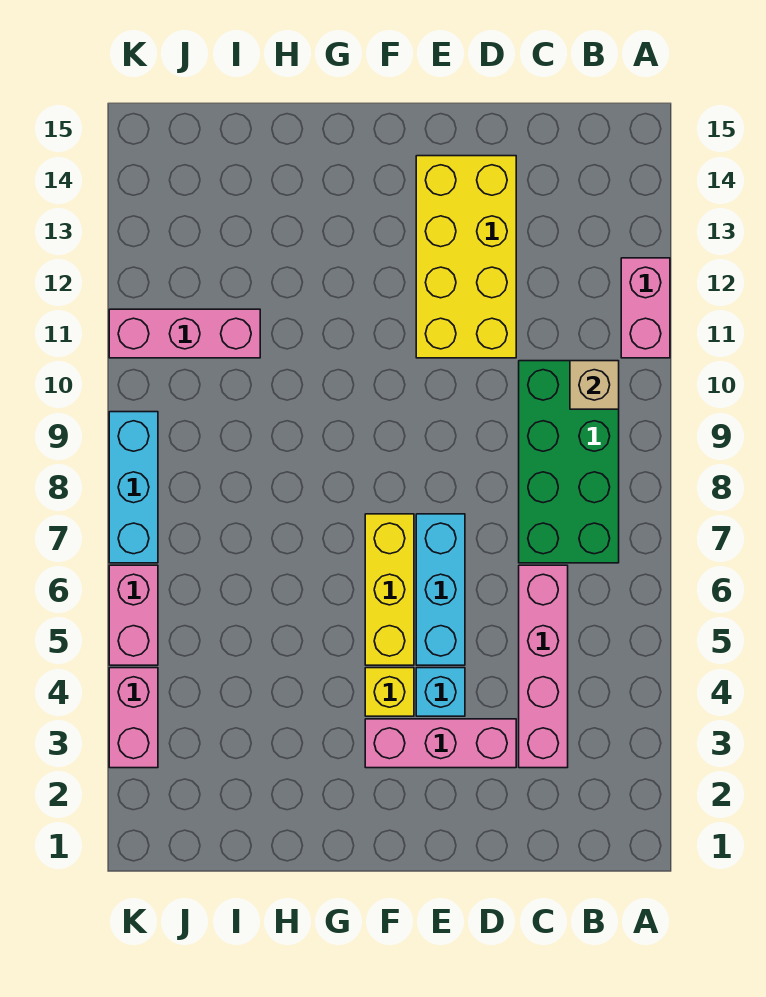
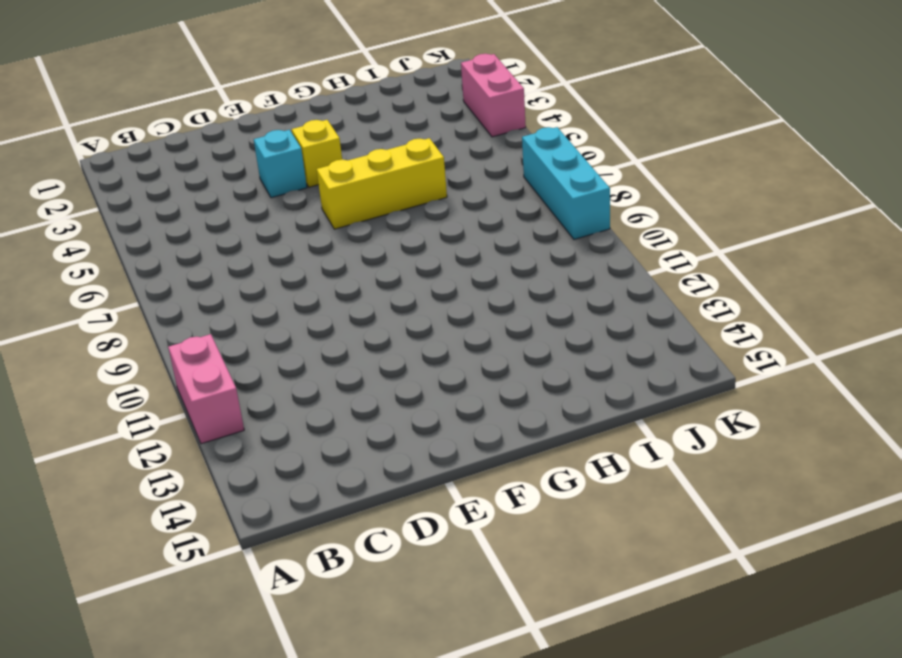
yellow 1x3 brick [317,138,447,229] -> yellow 1x3 brick turned to [365,514,414,665]
none -> green 2x4 brick [519,361,619,563]
none -> pink 1x4 brick [519,565,568,768]
none -> pink 1x3 brick [365,719,516,768]

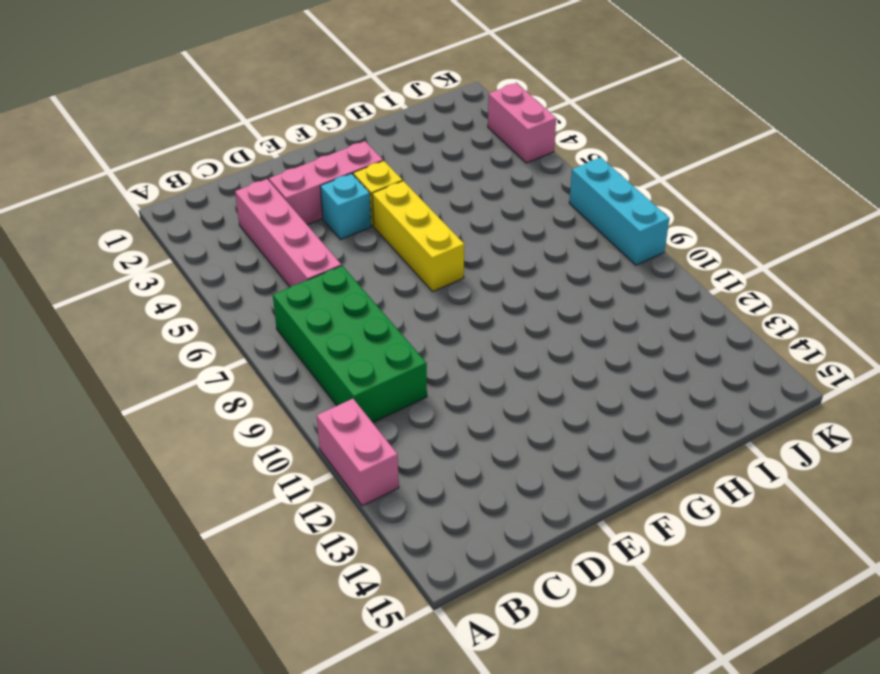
none -> yellow 2x4 brick [416,156,516,358]
none -> cyan 1x3 brick [416,514,465,665]
none -> pink 1x3 brick [109,309,260,358]

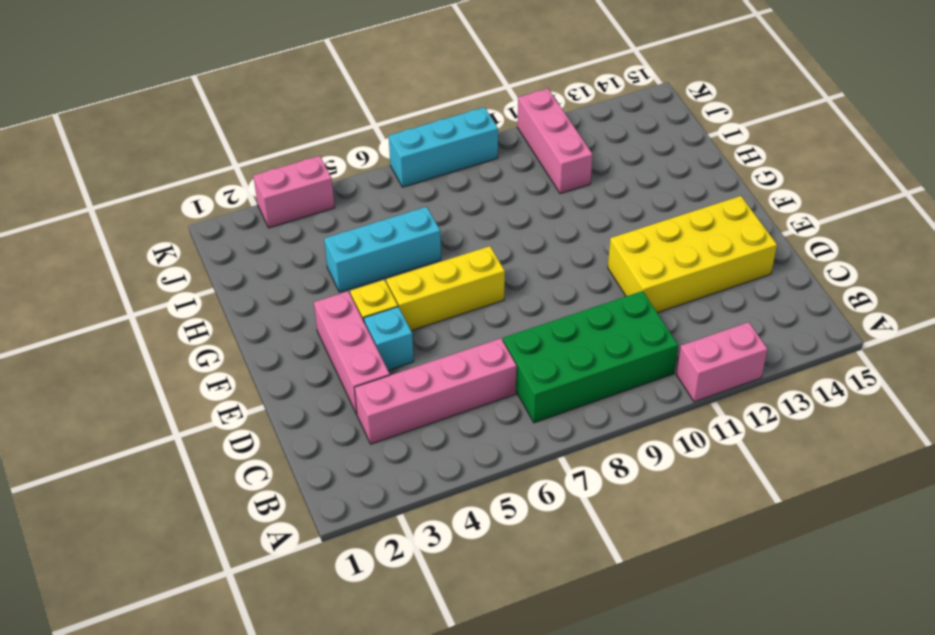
cyan 1x3 brick [324,207,441,292] -> cyan 1x3 brick moved to [416,514,465,665]
none -> pink 1x2 brick [109,565,158,665]
none -> tan 1x1 brick [570,361,619,409]

